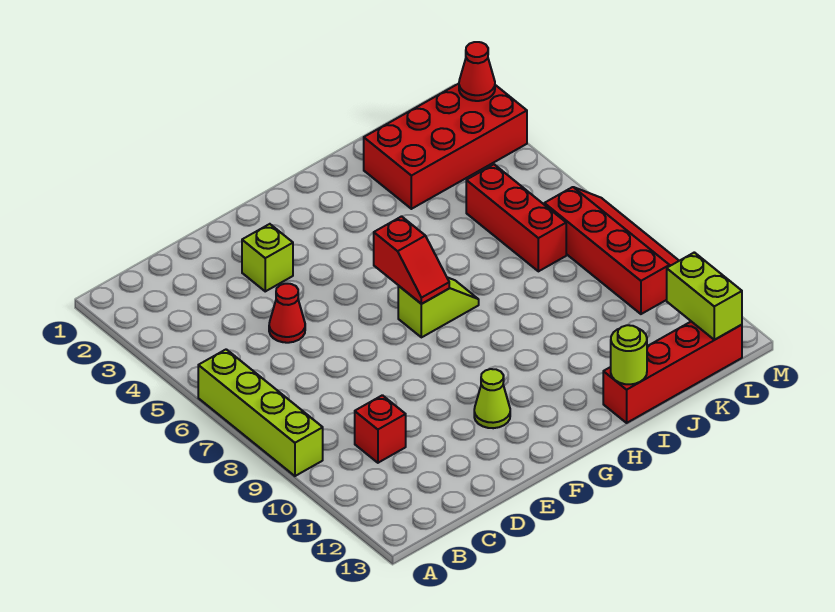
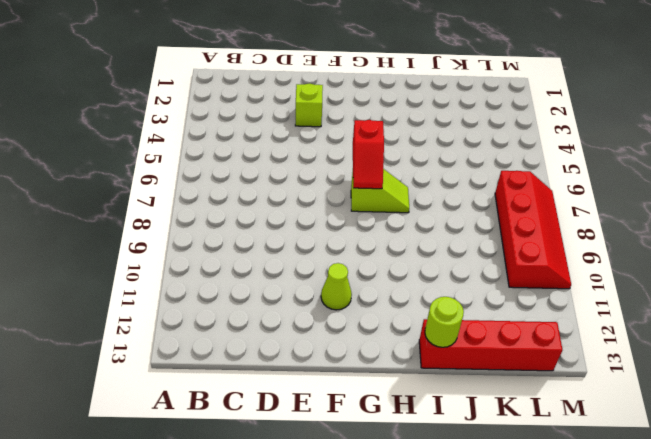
none -> lime 1x4 brick [198,349,323,476]
none -> red 1x1 brick [355,395,406,463]
none -> red 1x1 cone [269,284,305,343]

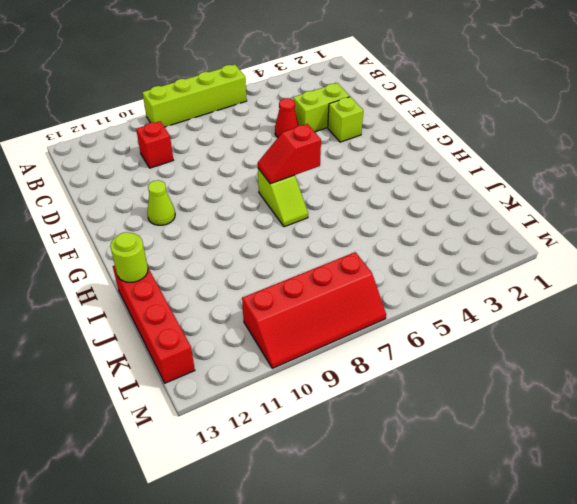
lime 1x2 brick [293,83,350,132] -> lime 1x2 brick moved to [667,252,742,340]
none -> red 2x4 brick [364,84,527,209]
none -> red 1x3 brick [466,164,566,271]
none -> red 1x1 cone [459,42,495,101]

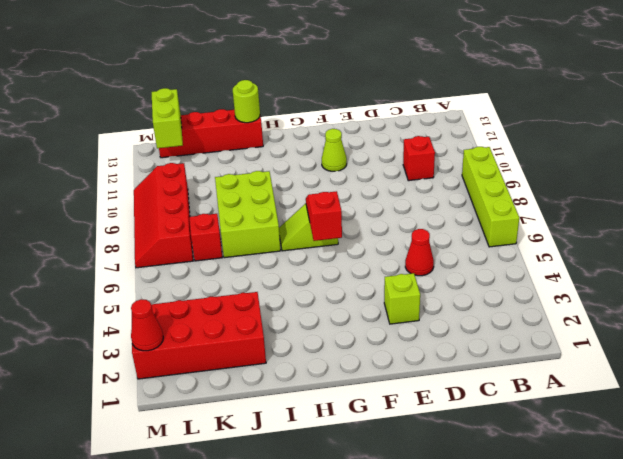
lime 2x3 brick [215,171,281,258] -> none
red 1x1 brick [190,214,222,261] -> red 1x3 brick [466,164,566,271]

